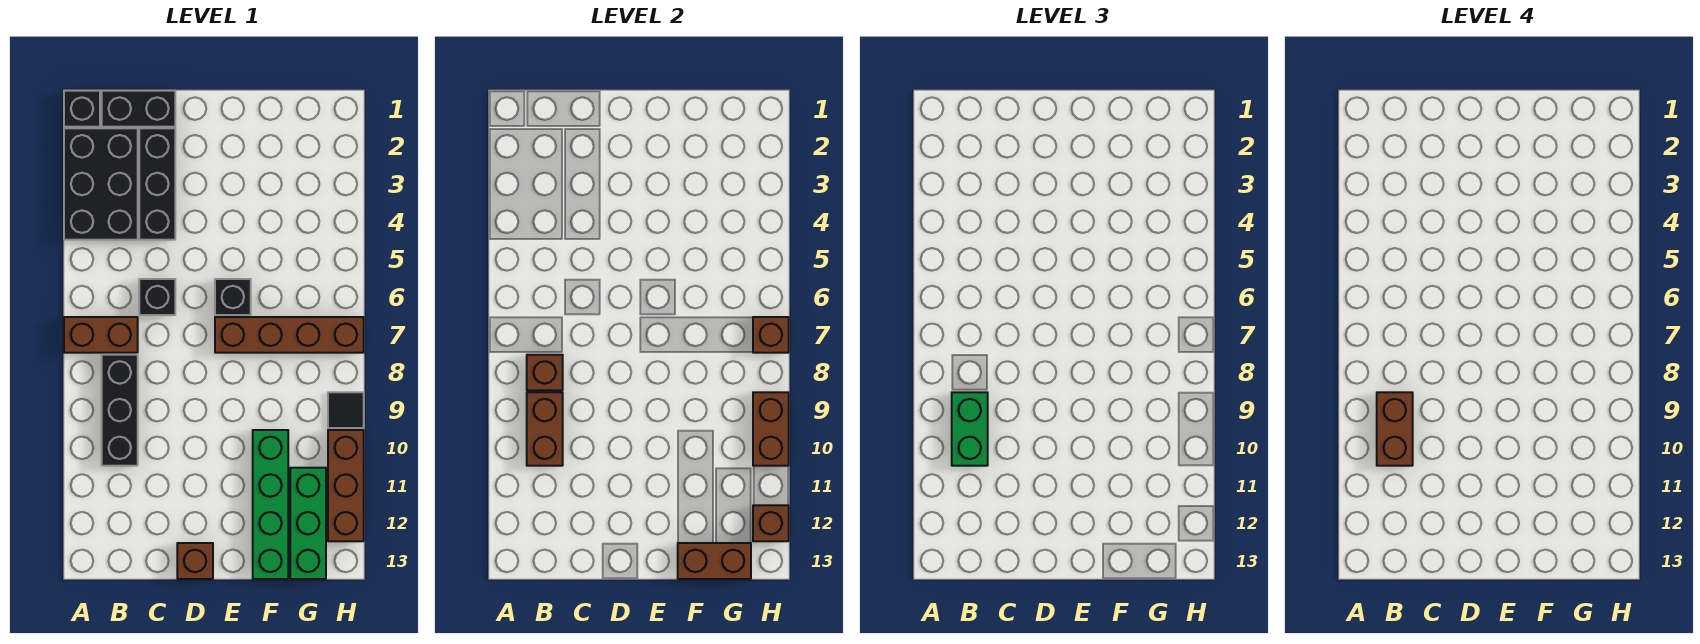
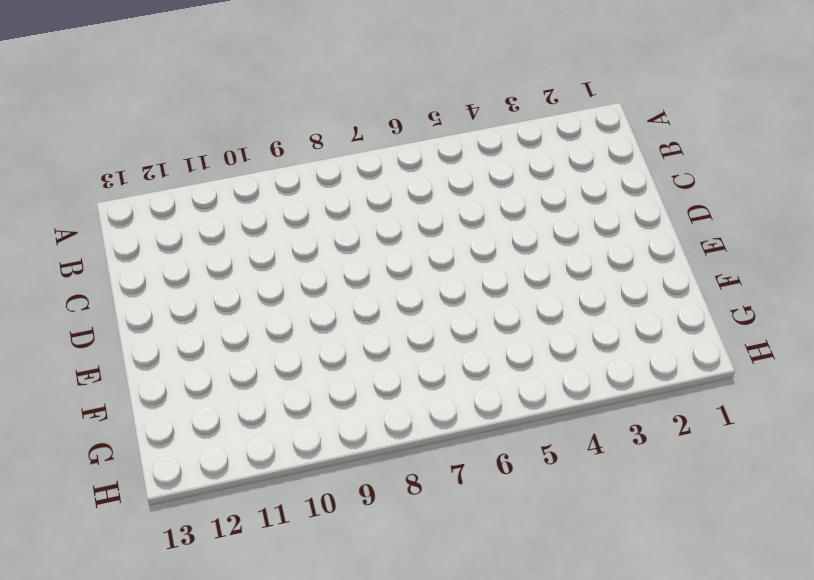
none -> black 1x1 brick [64,91,100,127]
none -> black 2x3 brick [64,128,138,240]
none -> brown 1x2 brick [64,317,138,353]

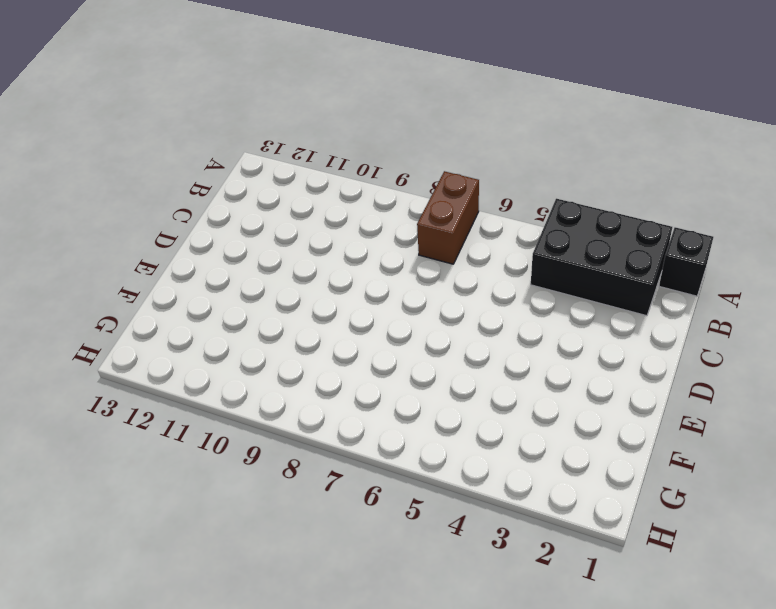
none -> black 1x2 brick [102,91,175,127]
none -> black 1x3 brick [102,355,138,466]
none -> black 1x3 brick [139,128,175,240]

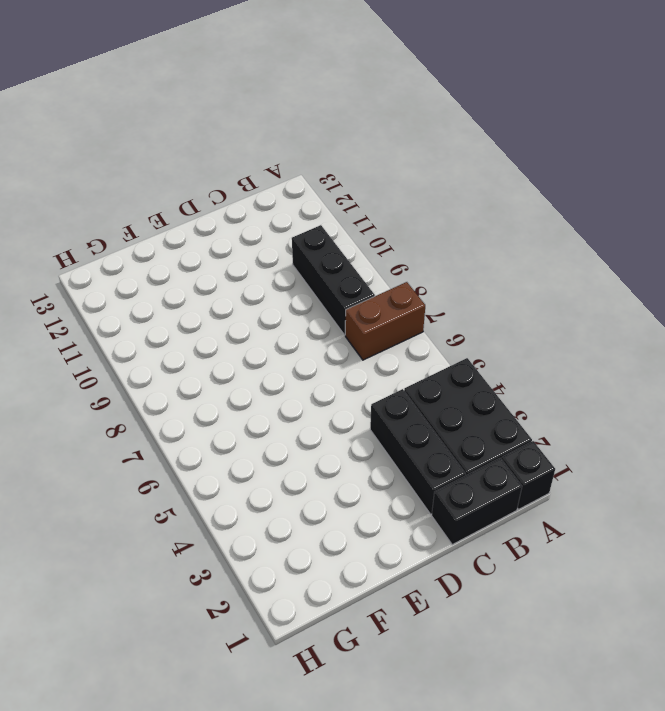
none -> black 1x1 brick [139,279,175,315]
none -> brown 1x1 brick [177,543,213,579]
none -> black 1x1 brick [215,279,251,315]

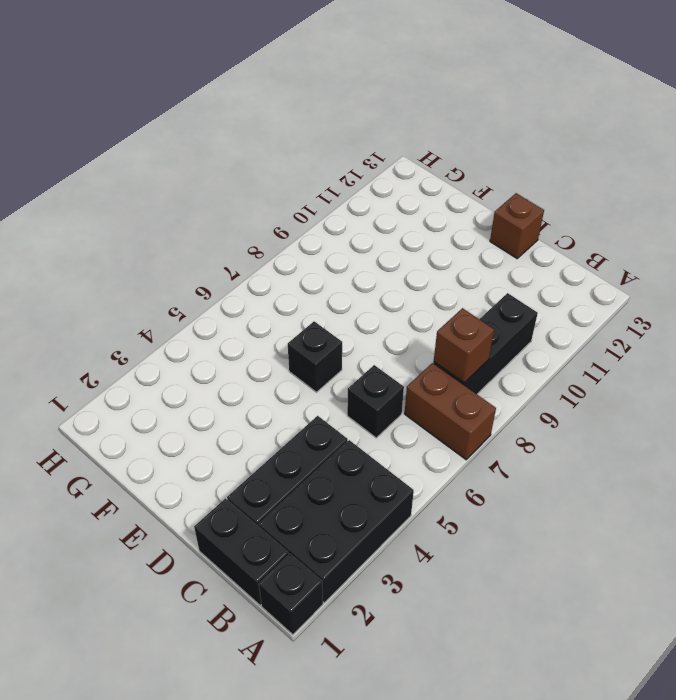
none -> brown 1x4 brick [215,317,364,353]
none -> green 1x4 brick [253,430,288,579]
none -> green 1x3 brick [290,468,326,579]

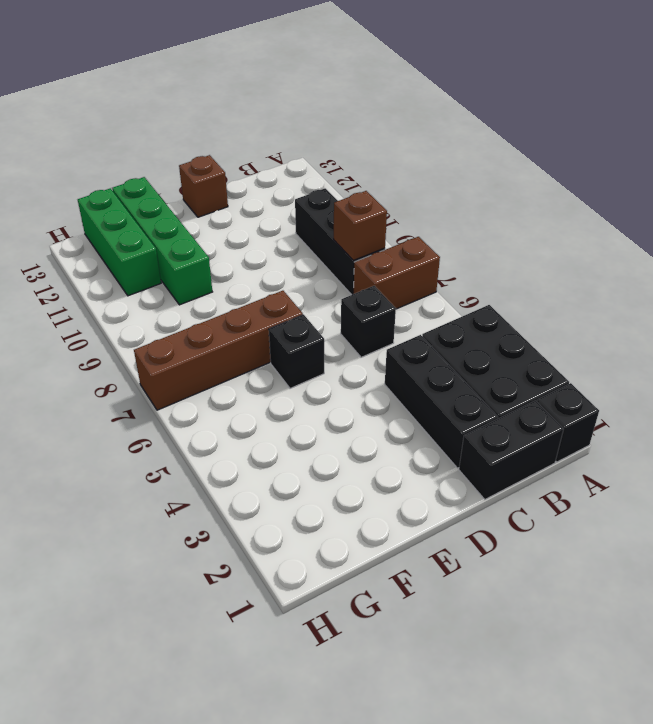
none -> black 1x1 tile [328,392,364,428]
none -> brown 1x3 brick [328,430,364,541]
none -> brown 1x2 brick [527,392,563,466]

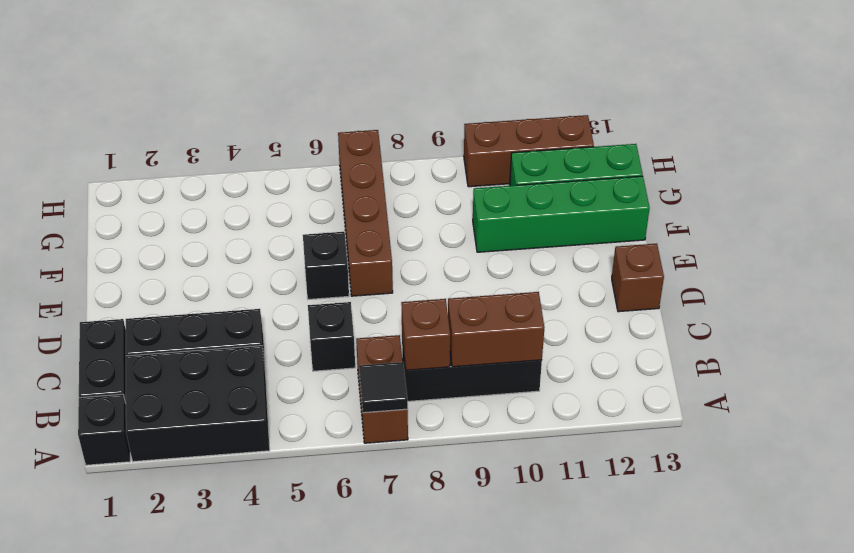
black 1x1 tile [359,362,408,413] -> black 1x1 tile moved to [328,392,364,428]
none -> brown 1x2 brick [678,543,751,579]
none -> brown 1x1 brick [753,317,789,353]
none -> brown 1x2 brick [753,392,789,466]

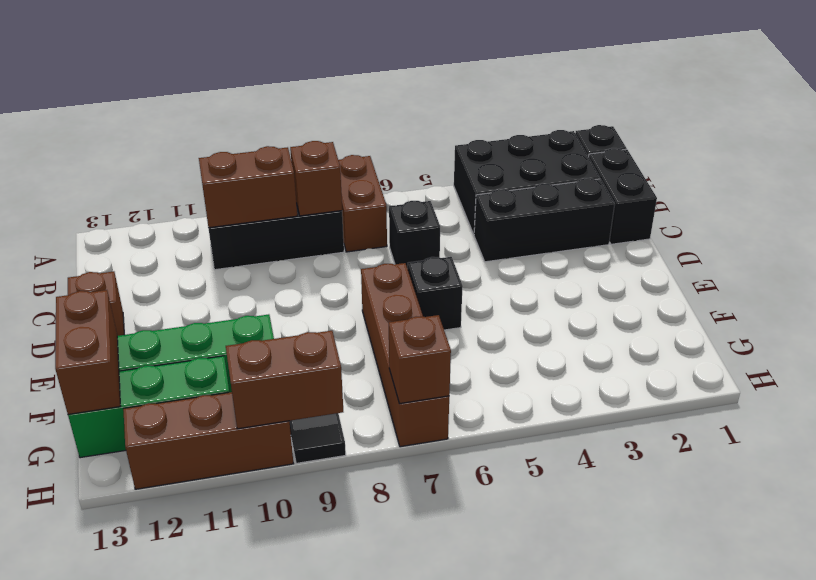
none -> brown 1x1 brick [753,505,789,541]
none -> green 1x2 brick [952,392,988,466]
none -> brown 1x2 brick [1377,392,1413,466]

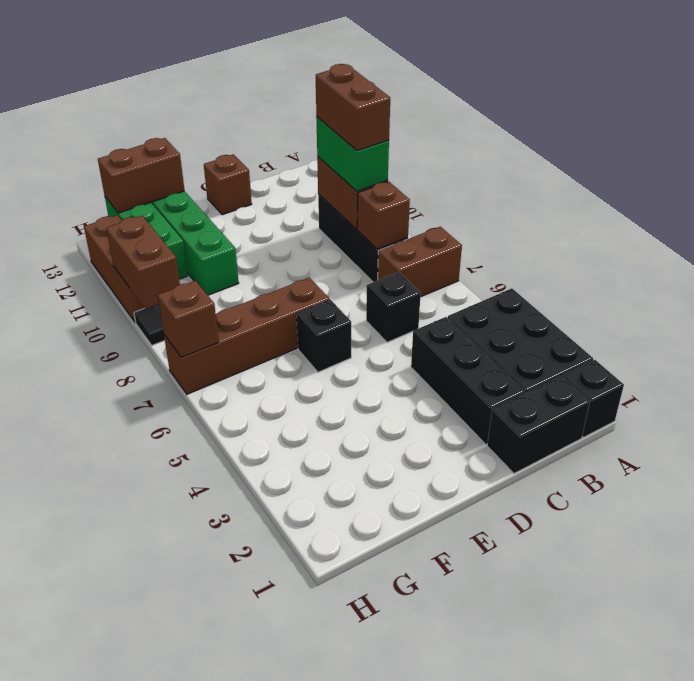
none -> brown 1x1 brick [753,505,789,541]

